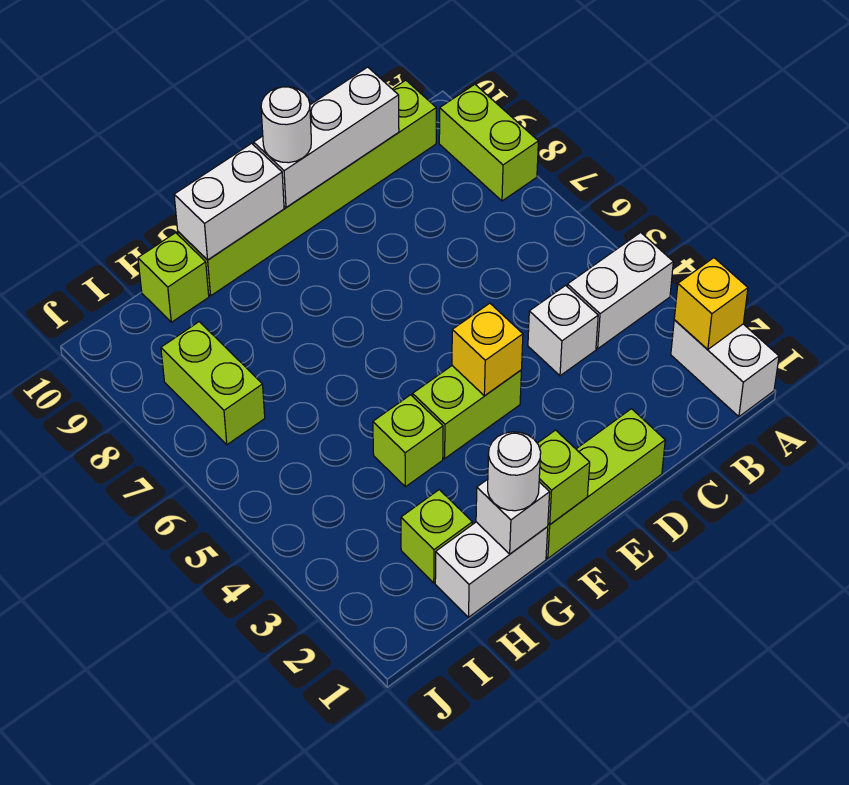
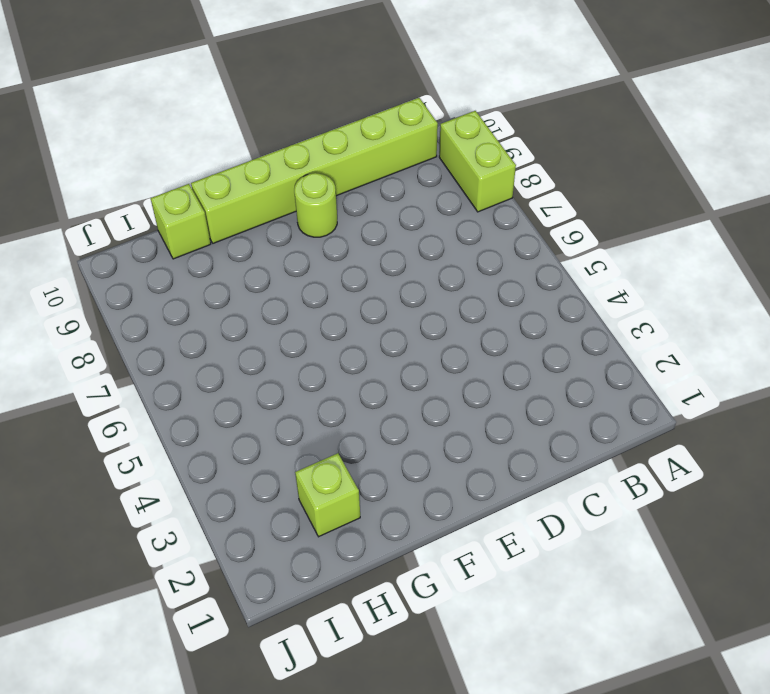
lime 1x1 round brick [294,173,337,237] -> none
none -> white 1x2 brick [671,320,779,417]
none -> white 1x2 brick [567,232,673,349]
none -> white 1x1 brick [528,285,598,376]

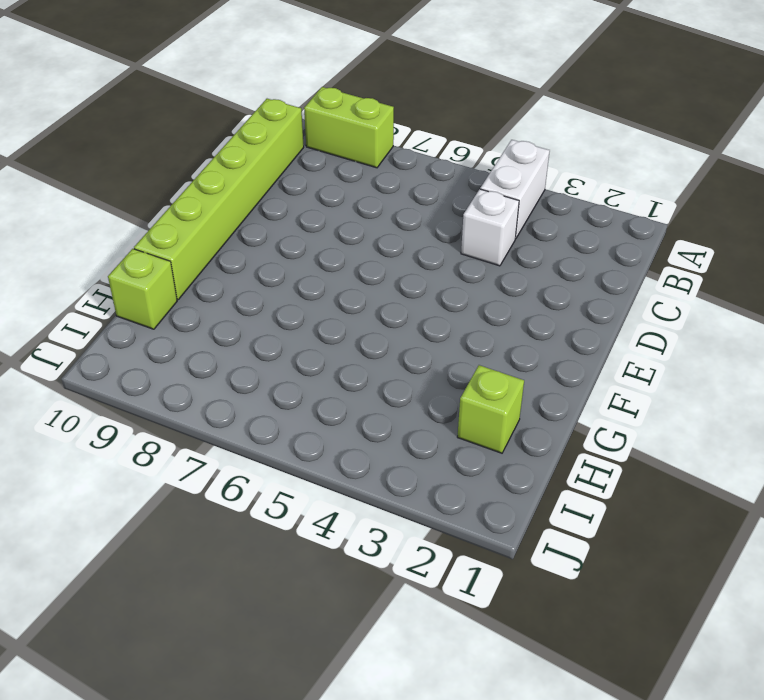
none -> white 1x2 brick [671,320,779,417]
none -> lime 1x3 brick [546,409,665,558]
none -> lime 1x2 brick [413,366,521,458]

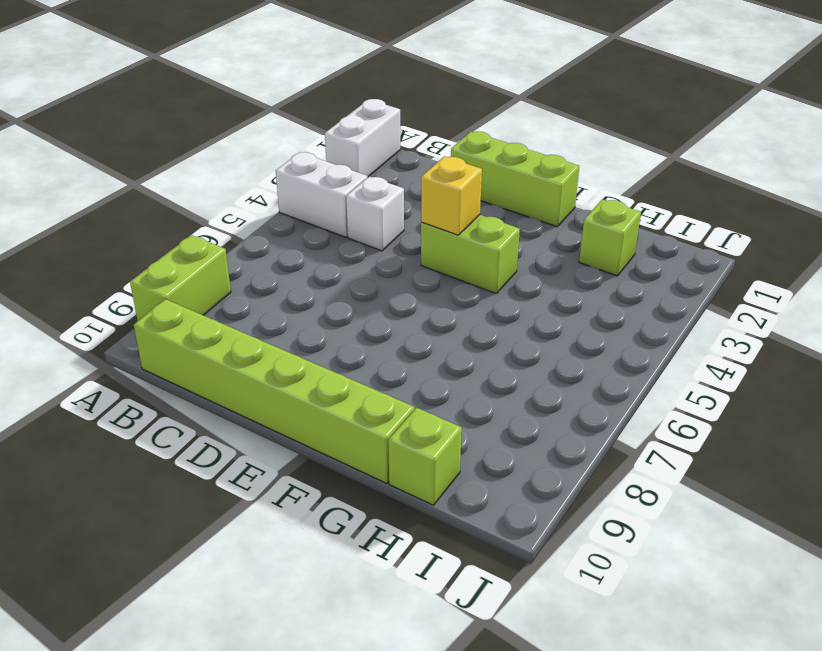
none -> white 1x2 brick [435,522,548,617]
none -> lime 1x1 brick [373,395,443,487]
none -> lime 1x2 brick [161,322,265,445]

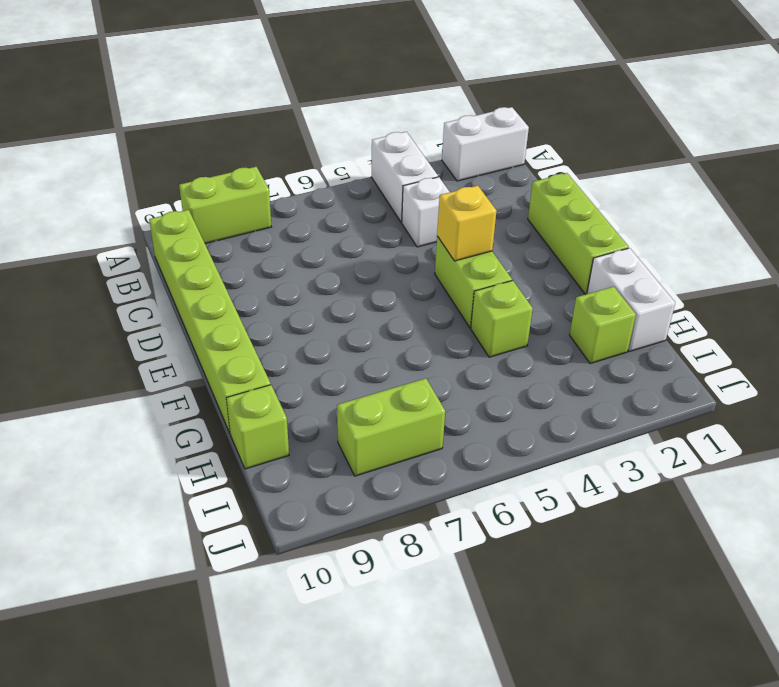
none -> yellow 1x1 brick [674,258,748,349]
none -> white 1x3 brick [254,67,399,208]
none -> lime 1x1 brick [537,430,590,525]

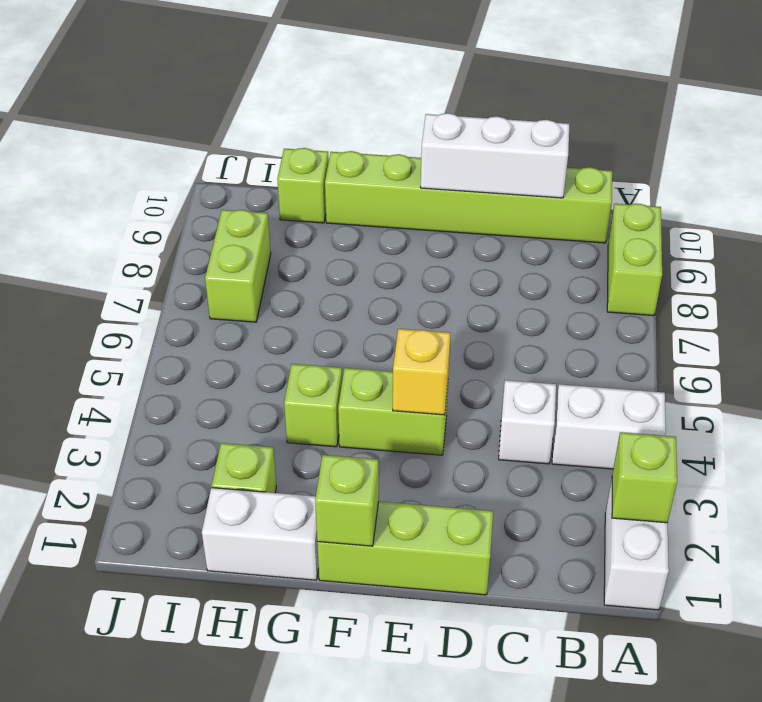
lime 1x1 brick [612,432,677,523] -> yellow 1x1 brick [674,258,748,349]
none -> white 1x2 brick [174,143,284,260]
none -> white 1x1 brick [476,479,550,554]
none -> white 1x1 round brick [261,87,311,163]

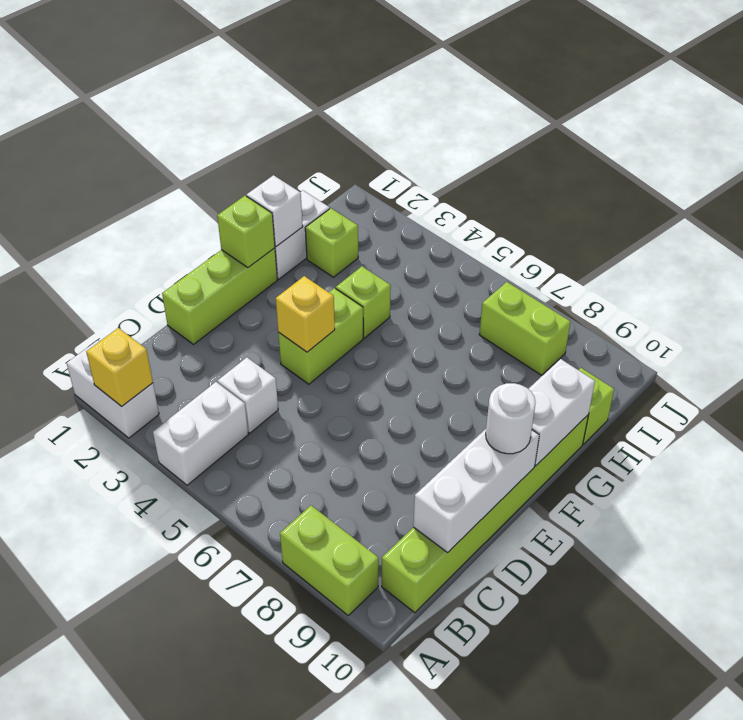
none -> white 1x1 round brick [488,432,541,511]

